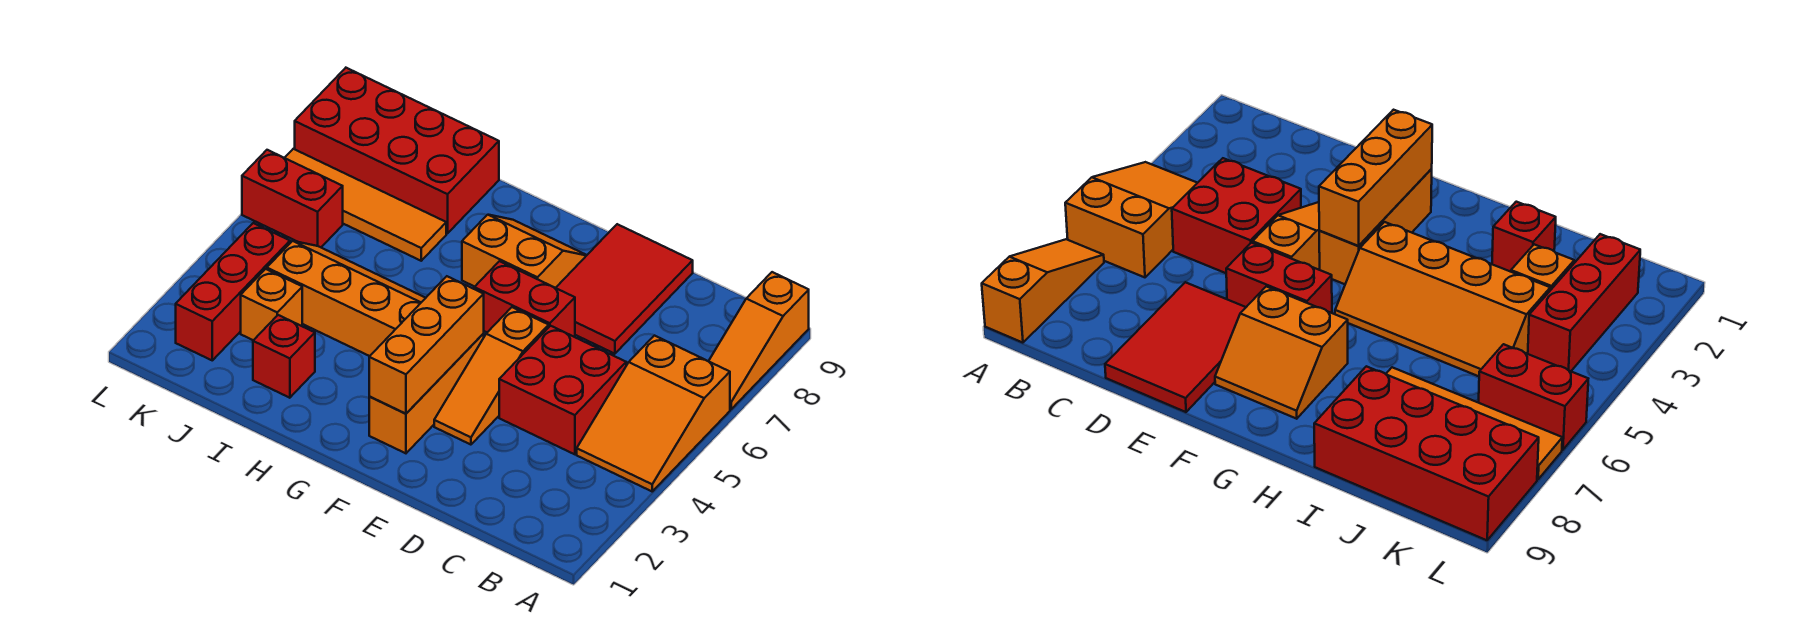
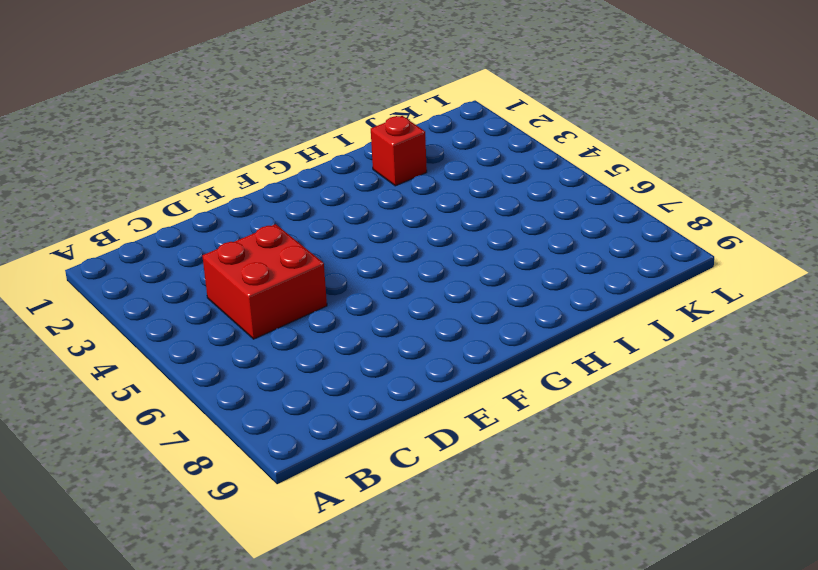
none -> orange 2x3 slope [577,335,730,491]
none -> orange 1x3 slope [709,272,809,409]
none -> red 2x3 tile [556,224,693,354]

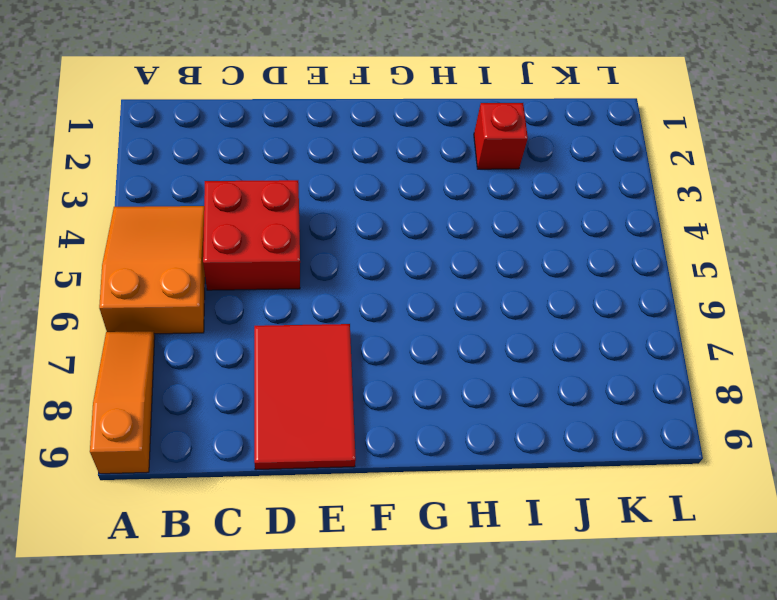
none -> orange 1x3 slope [434,307,549,445]
none -> red 1x2 brick [474,261,575,337]
none -> orange 1x3 brick [369,334,484,453]

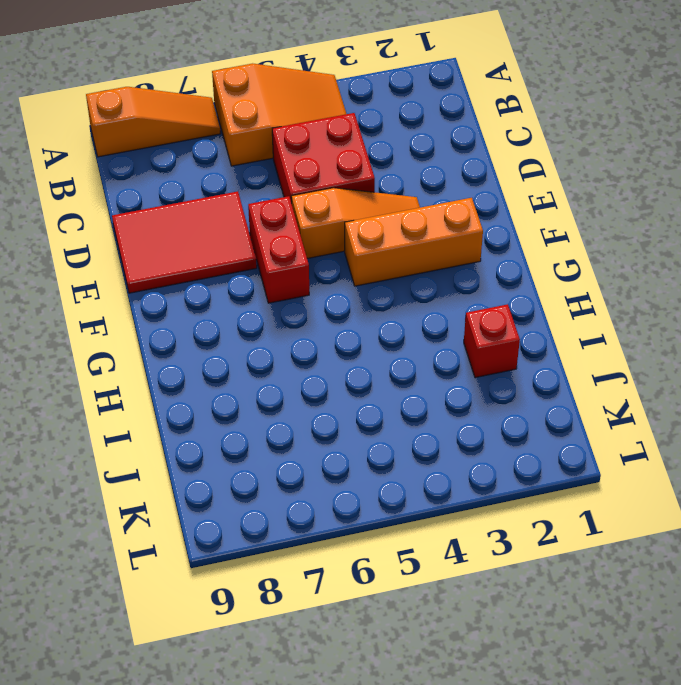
none -> orange 2x2 slope [462,215,587,288]
none -> orange 2x4 slope [267,241,425,356]
none -> orange 1x4 tile [285,149,446,261]

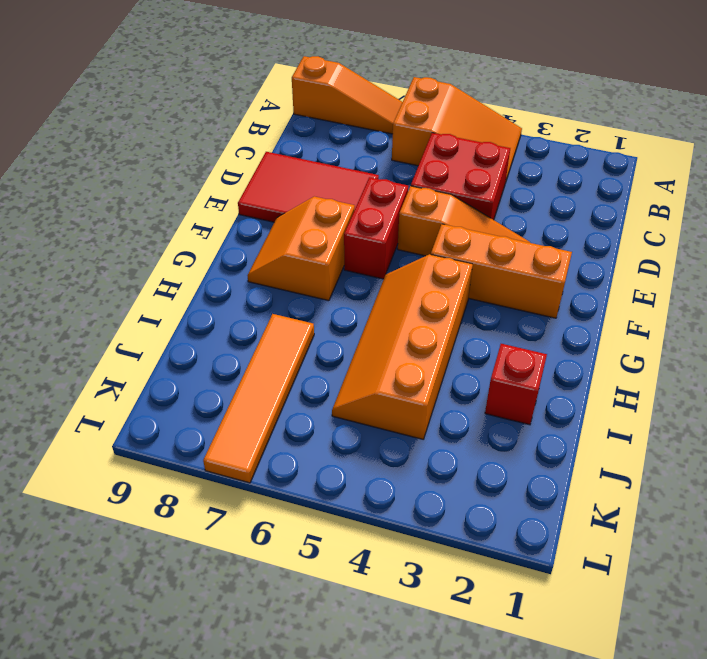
none -> red 2x4 brick [295,68,499,233]
none -> orange 1x1 brick [241,269,302,340]
none -> red 1x3 brick [176,223,290,360]

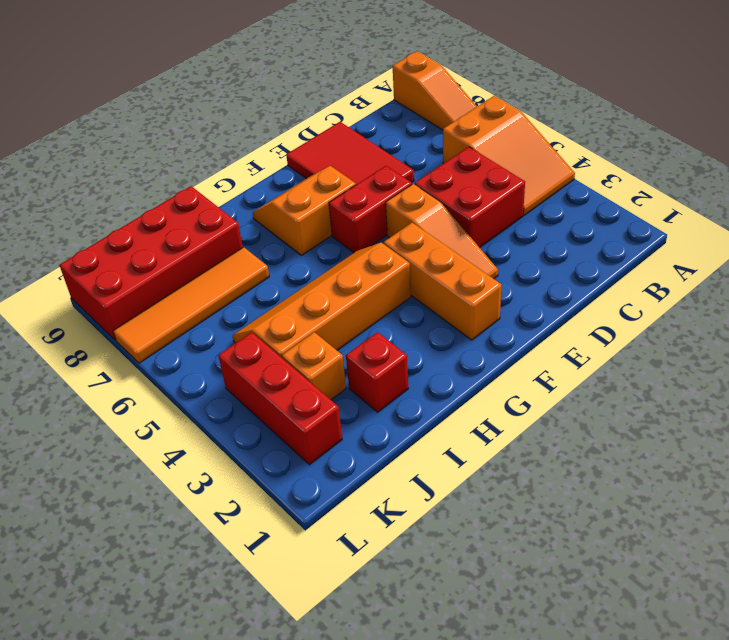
none -> red 1x2 brick [242,150,343,247]
none -> orange 1x3 brick [369,276,484,414]

